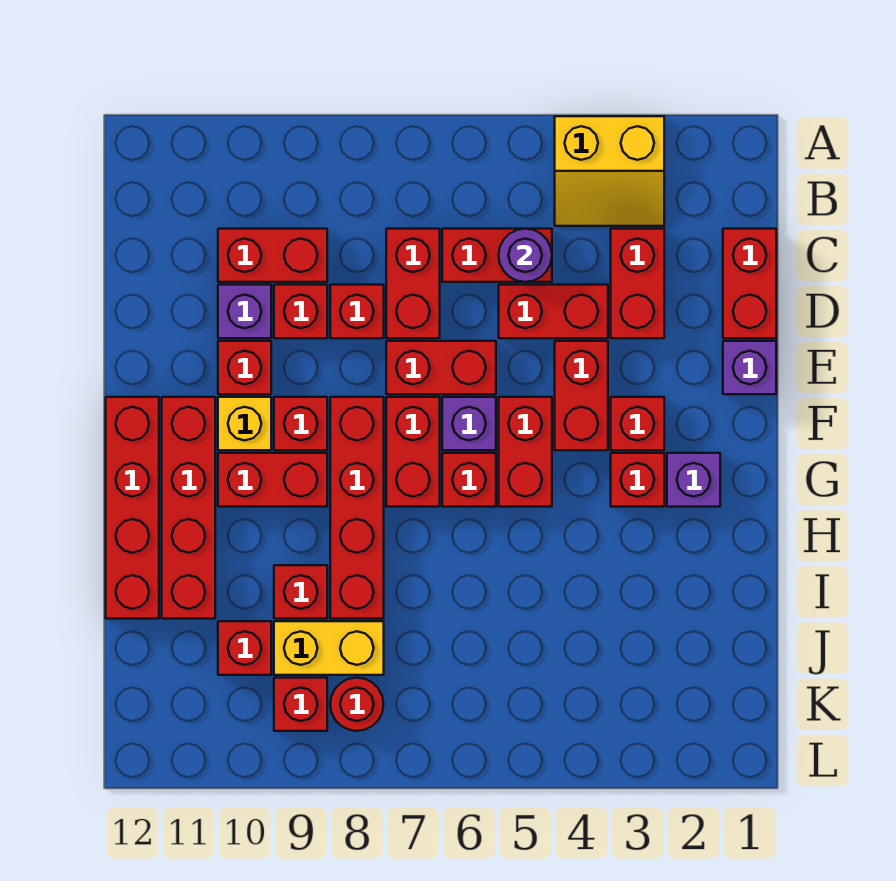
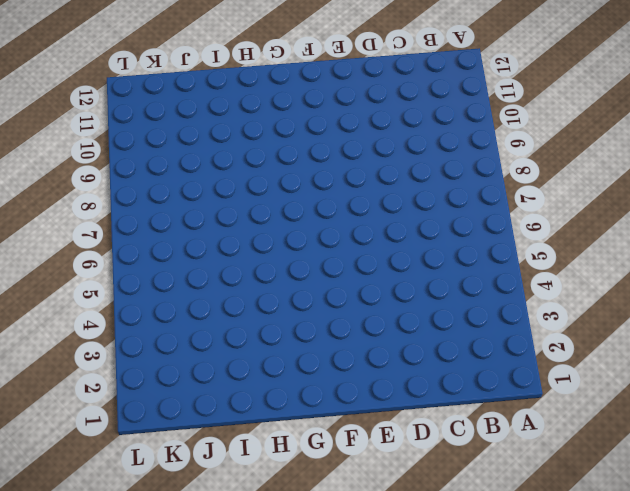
none -> yellow 2x2 slope [555,116,664,226]
none -> red 1x2 brick [723,229,776,338]
none -> red 1x2 brick [611,229,664,338]
none -> red 1x2 brick [442,229,552,282]

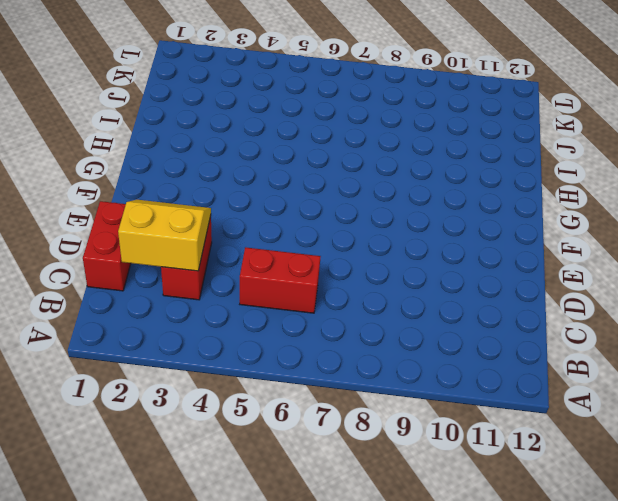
yellow 2x2 slope [118,200,211,271] -> yellow 2x2 slope moved to [555,116,664,226]
none -> red 1x2 brick [386,229,440,338]
none -> red 1x2 brick [218,229,327,282]
none -> red 1x2 brick [499,285,608,338]
none -> red 1x1 brick [330,285,384,338]

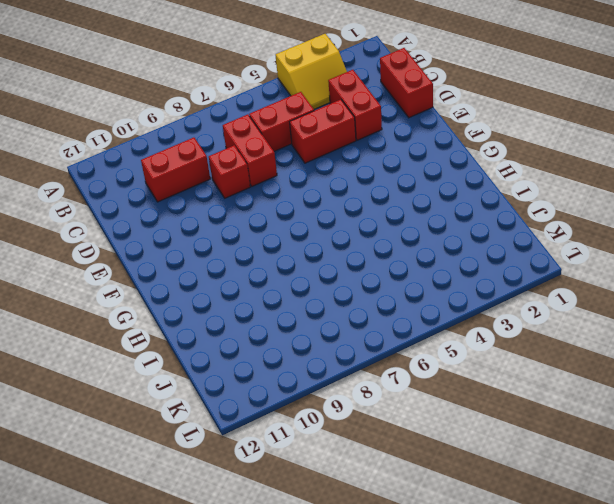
none -> red 1x1 brick [274,285,327,338]
none -> purple 1x1 brick [218,285,271,338]
none -> purple 1x1 brick [723,341,776,394]
none -> red 1x2 brick [555,341,608,450]

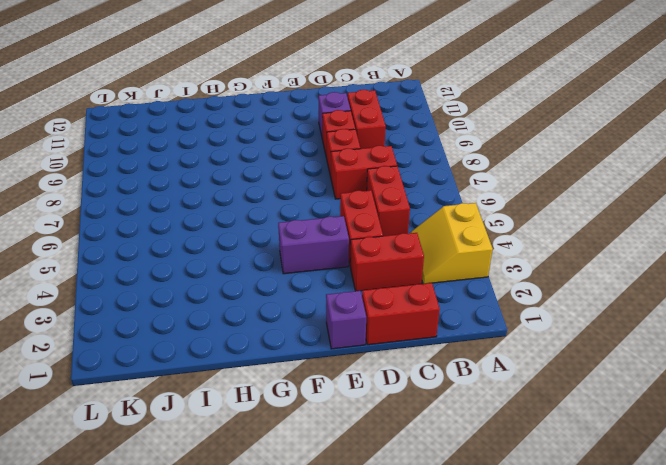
purple 1x2 brick [278,216,349,274] -> red 1x2 brick [555,341,608,450]
none -> red 1x2 brick [386,341,496,394]
none -> red 1x1 brick [218,341,271,394]
none -> red 1x1 brick [611,397,664,450]
none -> red 1x2 brick [499,397,552,507]

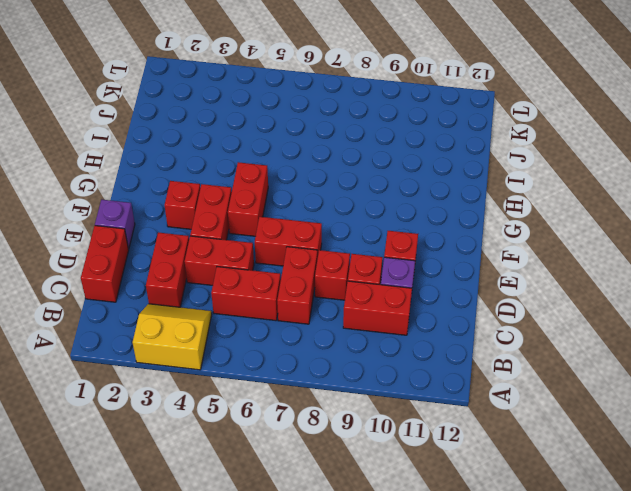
none -> purple 1x1 brick [442,397,496,450]
none -> red 1x2 brick [386,397,440,507]
none -> red 1x4 brick [330,397,384,619]
none -> red 1x1 brick [274,397,327,450]

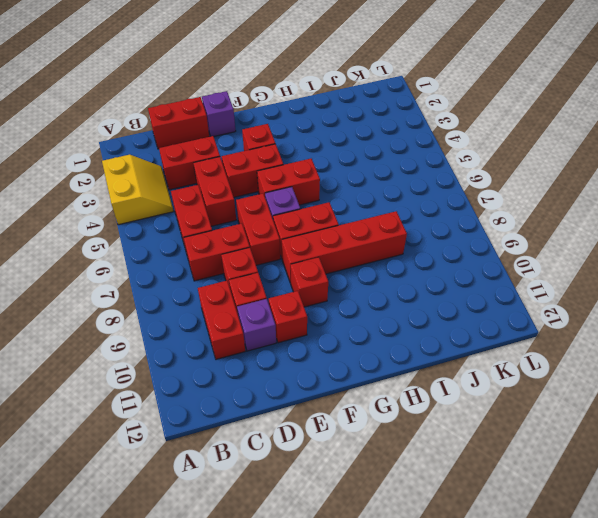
none -> yellow 1x1 brick [218,397,271,450]
none -> red 1x4 brick [162,397,215,619]
none -> red 1x4 brick [106,397,159,619]
none -> purple 1x1 brick [667,453,720,507]

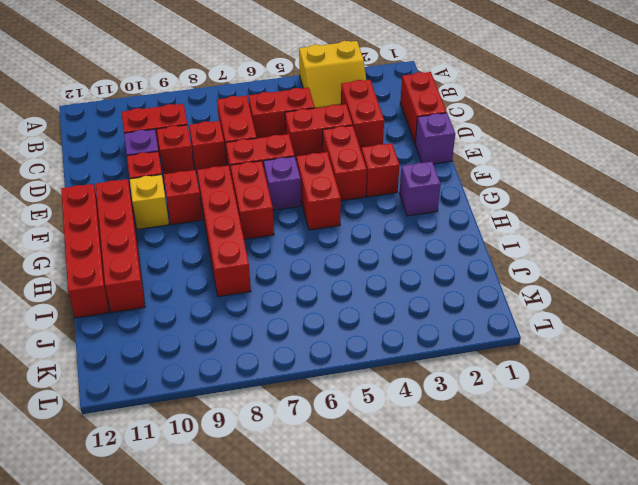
none -> red 1x1 brick [611,453,664,507]
none -> red 1x1 brick [442,453,496,507]
none -> red 1x2 brick [218,453,327,507]
none -> red 1x1 brick [274,565,327,619]

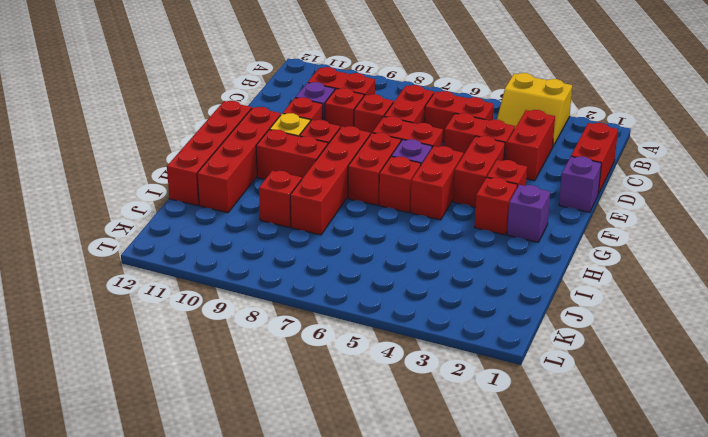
none -> yellow 1x2 brick [274,621,384,675]
none -> red 1x1 brick [218,621,271,675]
none -> red 1x1 round brick [330,678,384,731]
none -> red 1x1 brick [274,678,327,731]

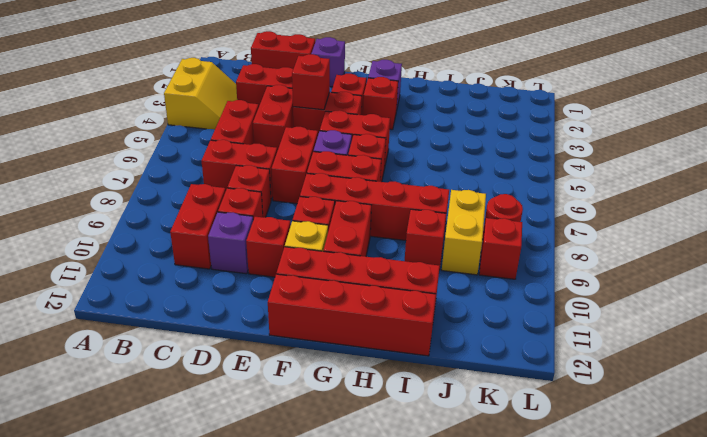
red 1x1 brick [292,54,330,110] -> red 1x1 brick moved to [218,621,271,675]
none -> purple 1x1 round brick [499,229,552,282]

